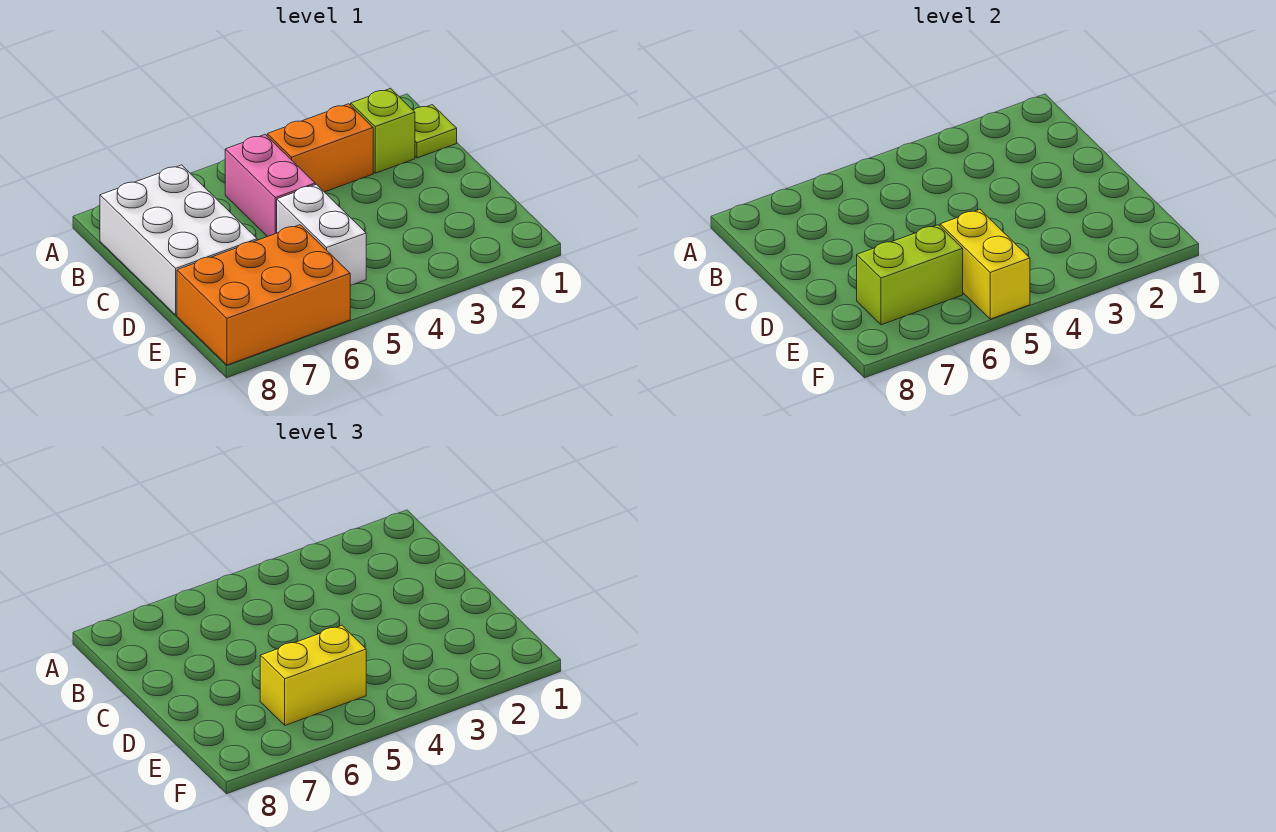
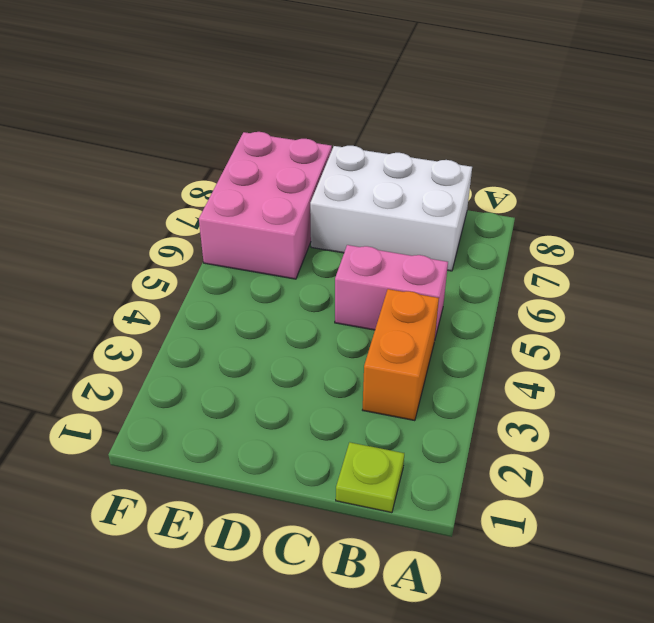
pink 2x3 brick [199,132,332,279] -> orange 2x3 brick [177,225,350,365]
none -> lime 1x1 brick [351,89,415,173]
none -> white 1x2 brick [277,184,366,286]

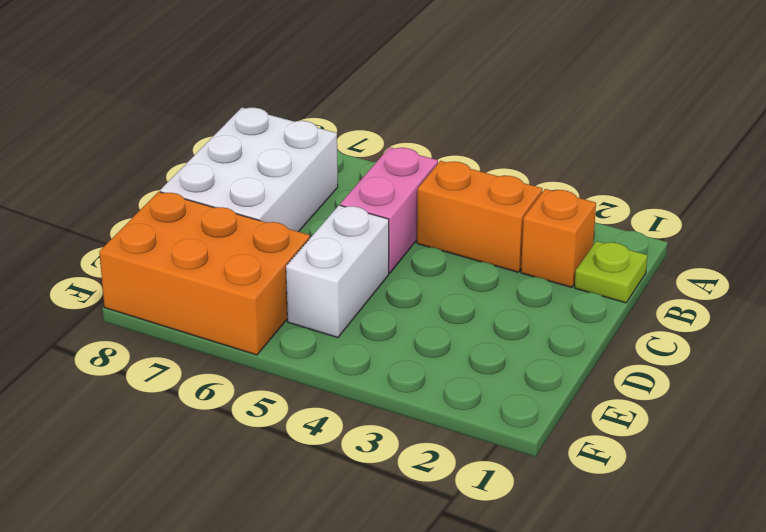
orange 1x1 brick [521,189,596,287] -> lime 1x1 brick [351,89,415,173]
none -> yellow 1x2 brick [940,209,1030,319]
none -> lime 1x2 brick [857,225,963,325]

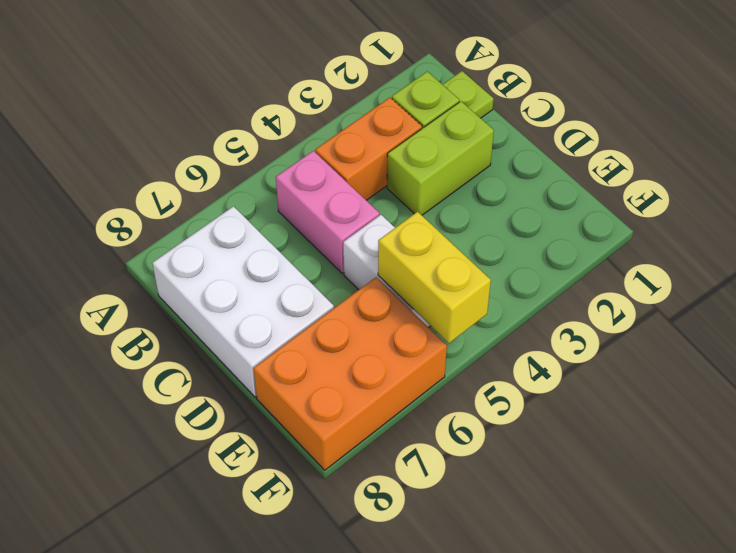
lime 1x2 brick [387,101,494,215] -> lime 1x2 brick moved to [857,225,963,325]
none -> yellow 1x2 brick [260,625,366,725]

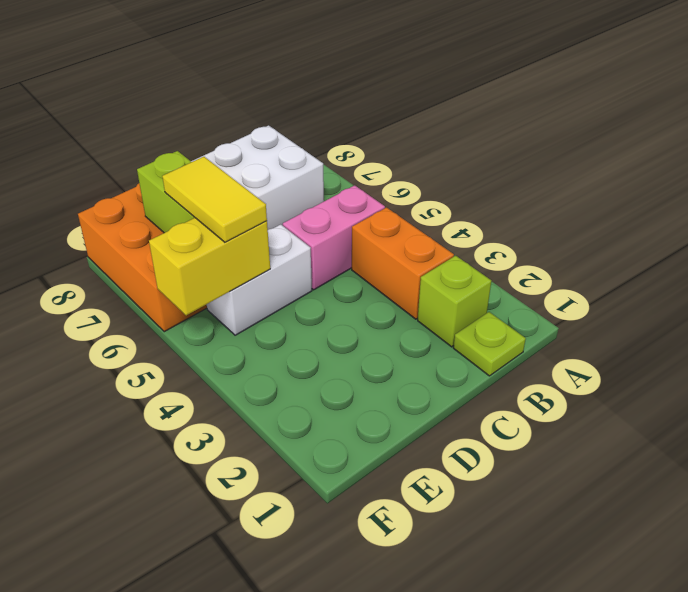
yellow 1x2 tile [162,157,267,242] -> yellow 1x2 brick [260,625,366,725]

